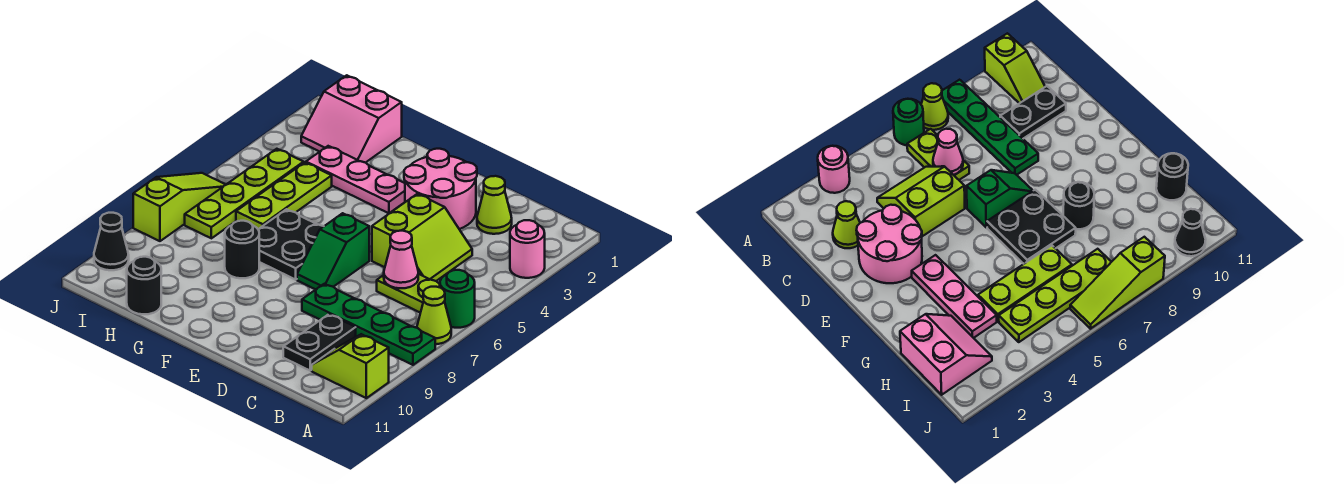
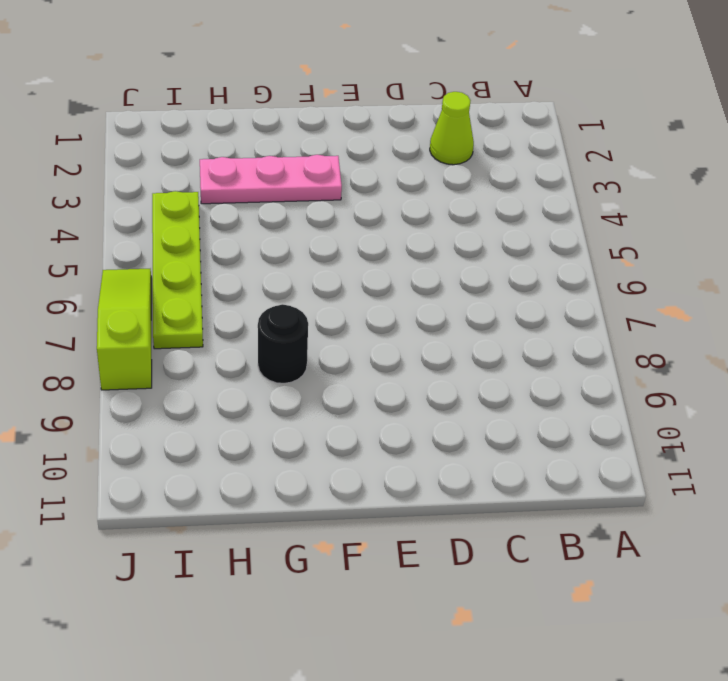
none -> pink 1x1 round brick [510,220,545,278]
none -> green 1x1 round brick [440,270,475,328]
none -> lime 1x1 cone [417,287,451,344]

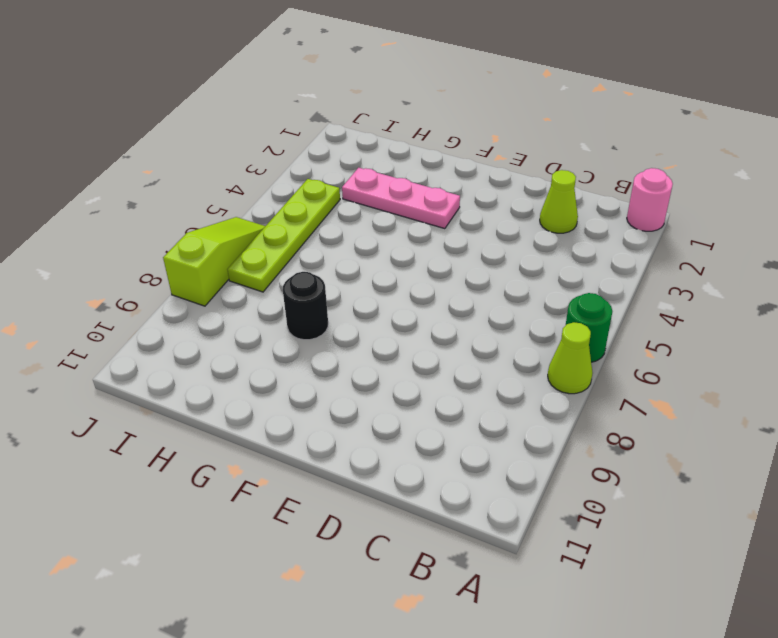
pink 1x1 round brick [627,168,673,231] -> pink 1x1 round brick moved to [510,220,545,278]
none -> green 1x4 plate [302,284,435,365]
none -> lime 1x2 slope [312,334,389,398]
none -> lime 1x2 plate [377,274,440,313]

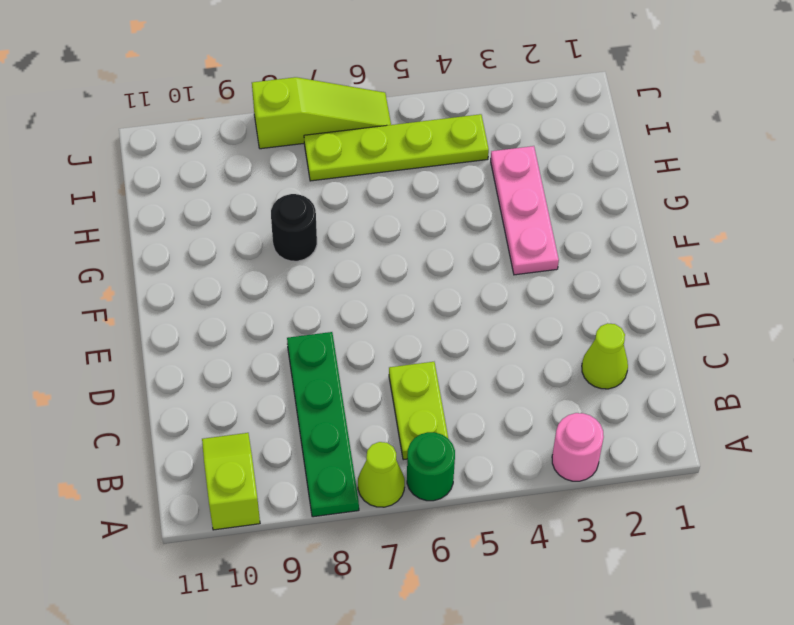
none -> lime 2x2 slope [372,194,472,281]
none -> black 1x2 plate [283,314,356,370]
none -> pink 2x2 round brick [404,149,477,229]

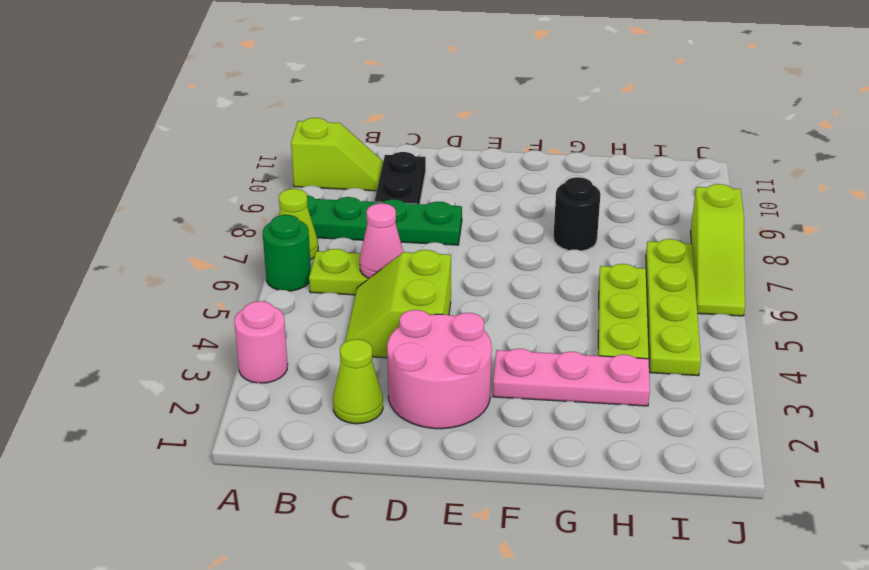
none -> green 1x2 slope [297,213,369,290]
none -> black 2x2 plate [258,209,324,280]
none -> pink 2x2 slope [301,75,402,163]

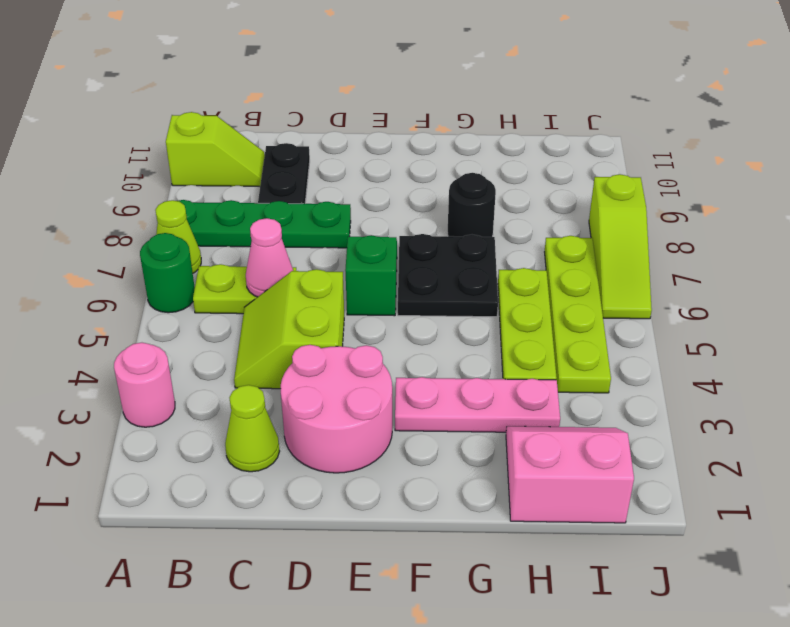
none -> black 1x1 round brick [127,257,161,314]
none -> black 1x1 cone [94,213,129,270]

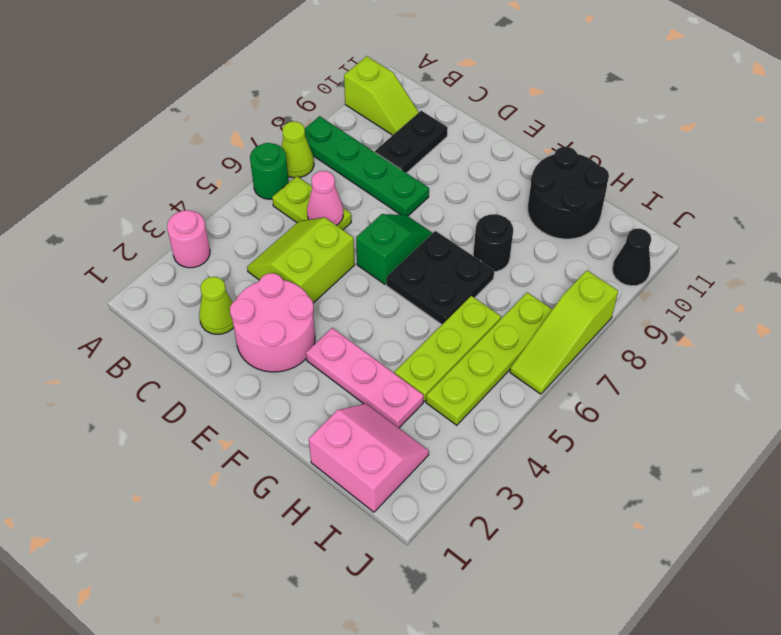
black 2x2 round brick [528,147,609,239] -> black 1x1 round brick [127,257,161,314]

